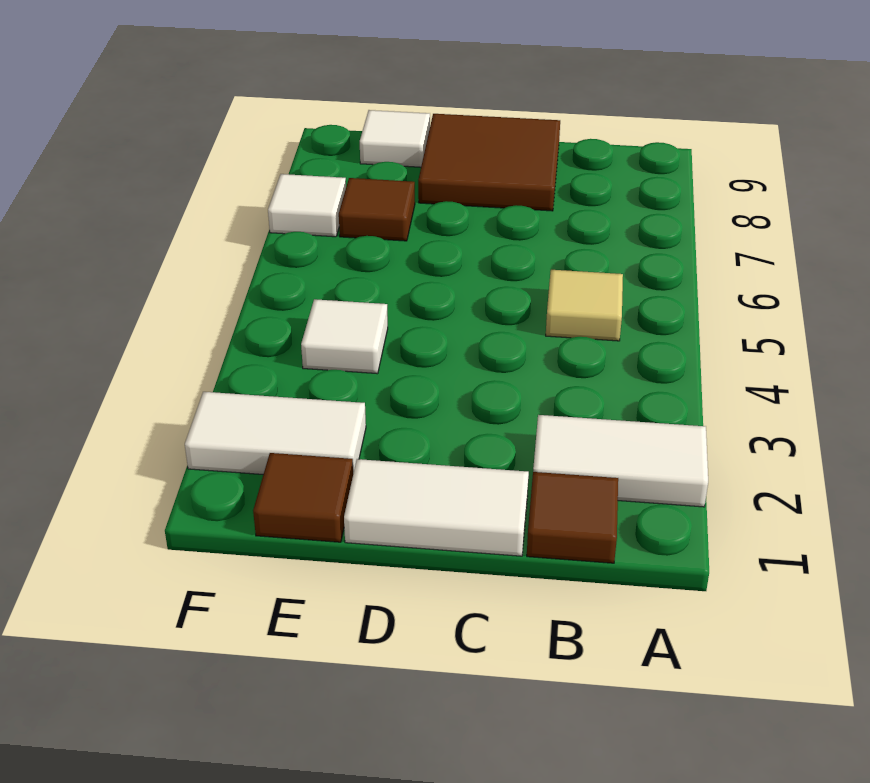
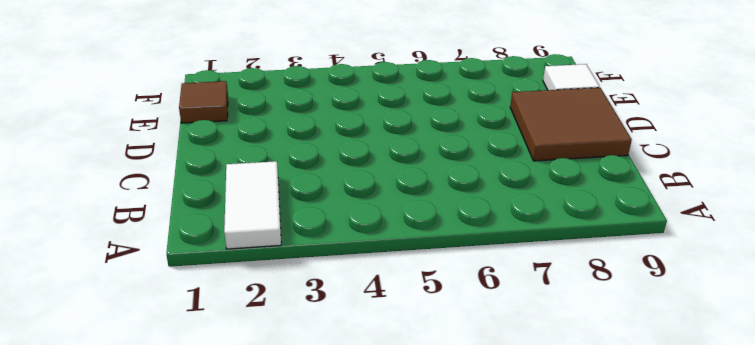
none -> brown 1x1 tile [527,472,618,563]
none -> tan 1x1 tile [546,270,623,341]

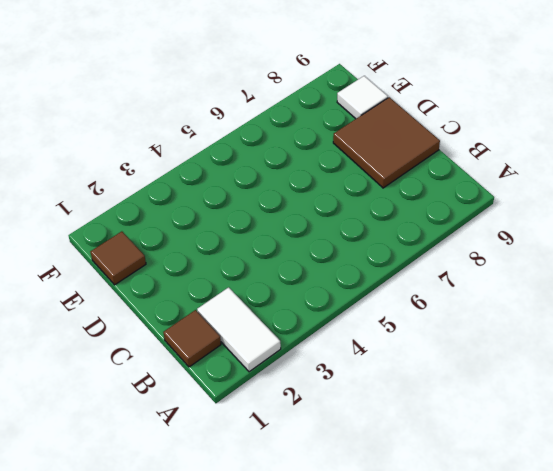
none -> tan 1x1 tile [546,270,623,341]
none -> white 1x2 tile [344,459,529,556]

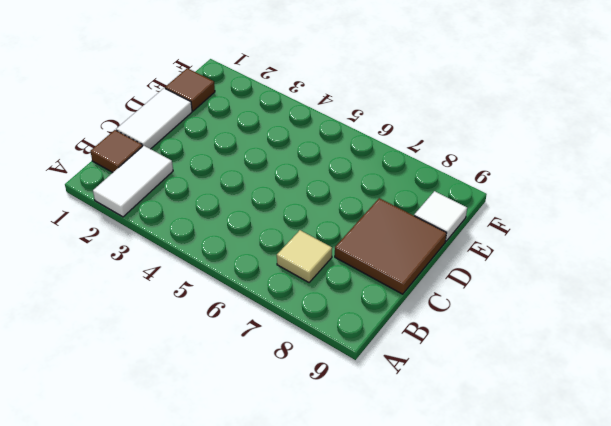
tan 1x1 tile [277,230,332,282] -> tan 1x1 tile moved to [546,270,623,341]
none -> white 1x2 tile [185,392,366,474]
none -> white 1x1 tile [301,299,388,374]

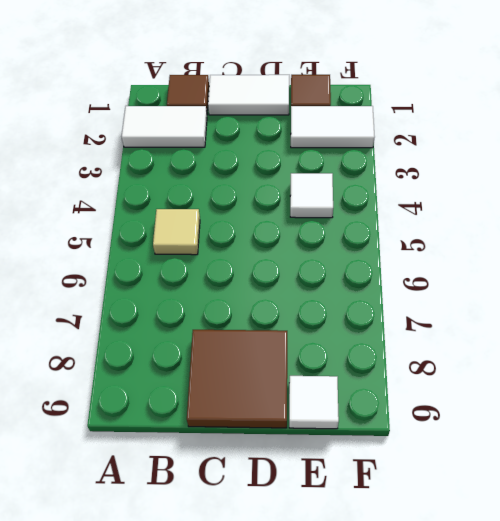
none -> brown 1x1 tile [339,178,415,241]
none -> white 1x1 tile [268,174,346,237]

